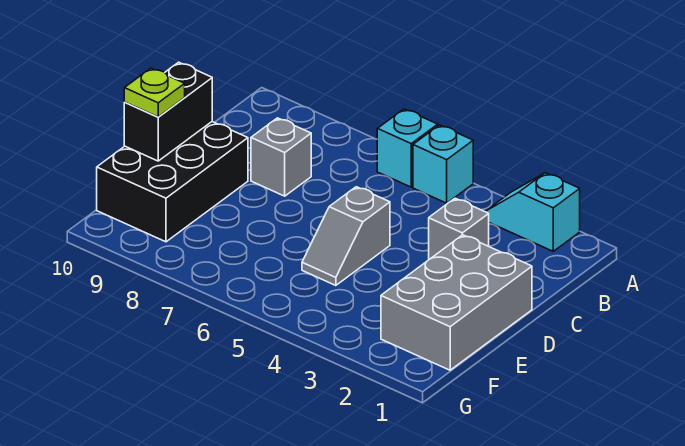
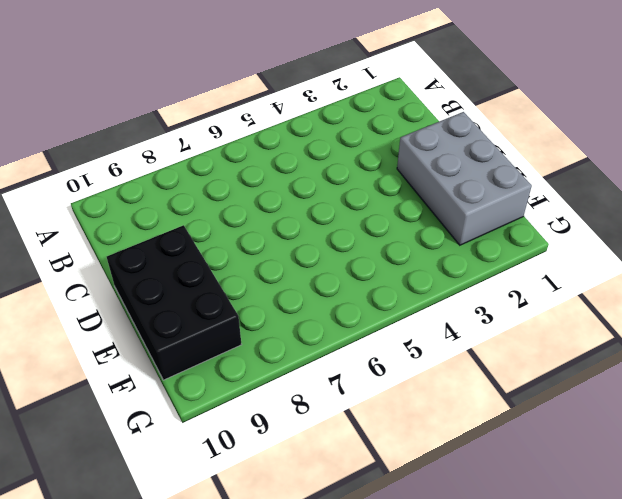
none -> cyan 1x2 slope [485,173,580,251]
none -> cyan 1x1 brick [413,125,473,203]

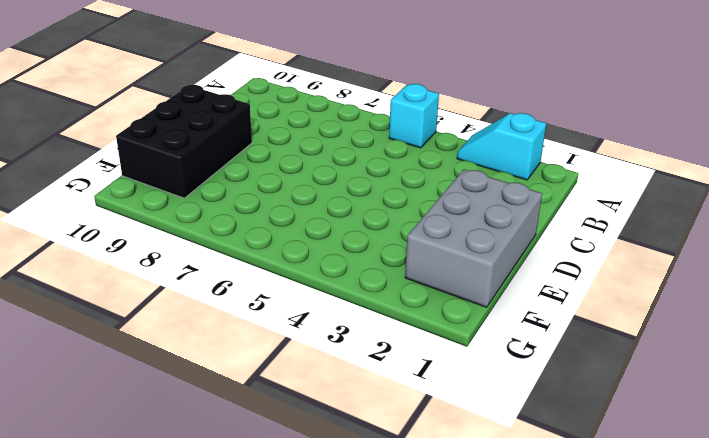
none -> cyan 1x1 brick [377,109,438,187]
none -> grey 1x1 brick [429,198,489,259]

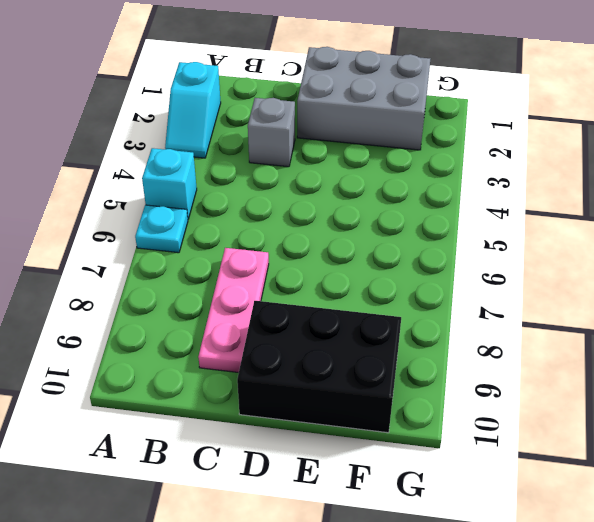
cyan 1x1 plate [135,205,188,253] -> cyan 1x1 brick [377,109,438,187]
pink 1x3 plate [198,248,269,373] -> grey 1x1 brick [251,118,311,196]
none -> grey 1x2 slope [302,187,390,286]
none -> black 1x2 brick [124,62,212,161]

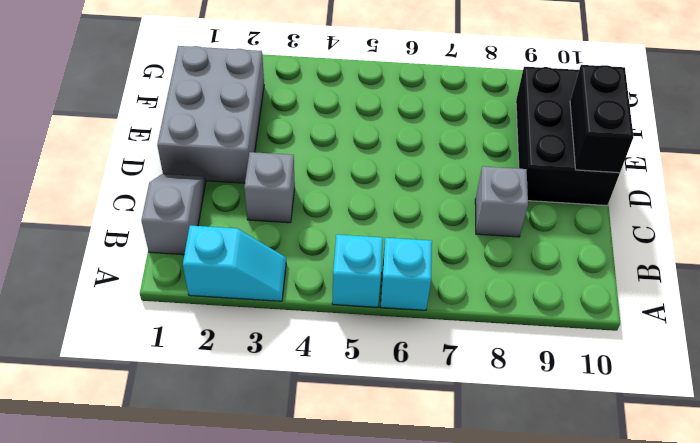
grey 1x2 slope [141,174,206,255] -> grey 1x2 slope moved to [302,187,390,286]
none -> lime 1x1 plate [124,68,185,117]

